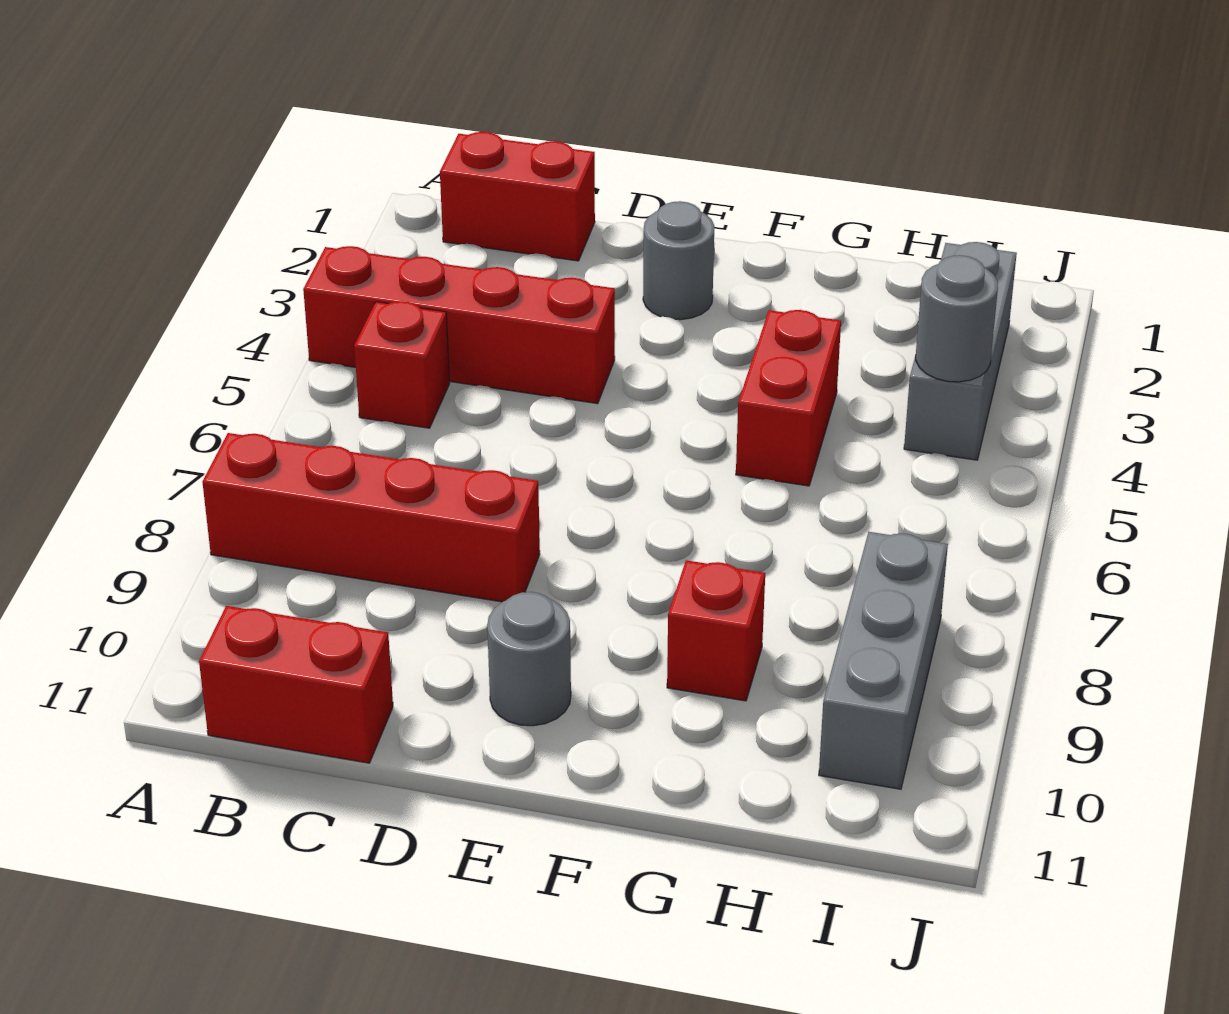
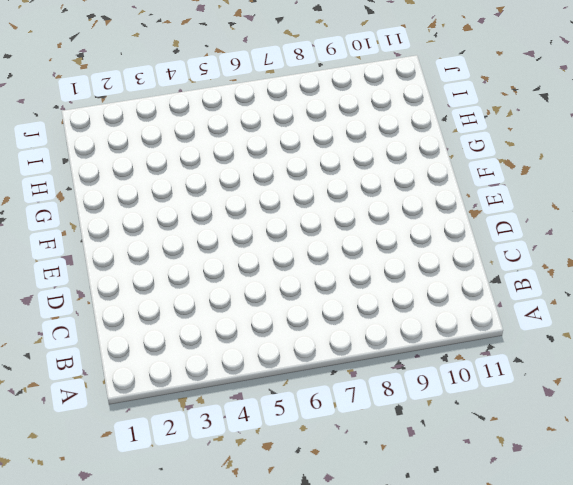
none -> red 1x4 brick [303,246,615,404]
none -> red 1x4 brick [202,433,540,602]
none -> red 1x2 brick [440,132,595,261]

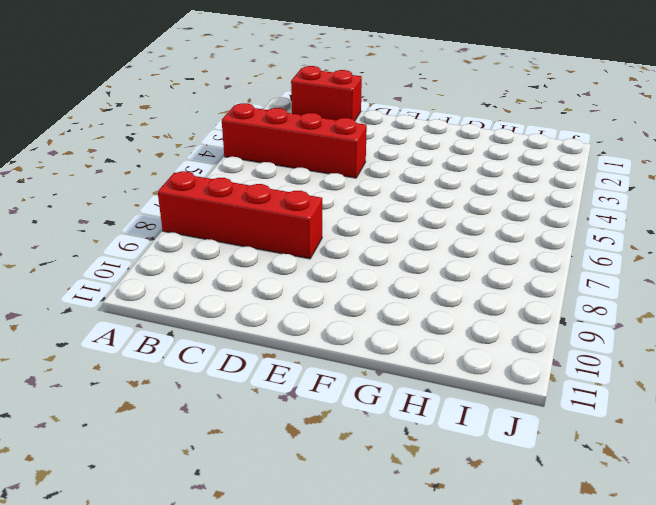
none -> red 1x1 brick [354,301,450,428]
none -> red 1x2 brick [199,606,393,763]
none -> grey 1x1 round brick [643,201,714,320]

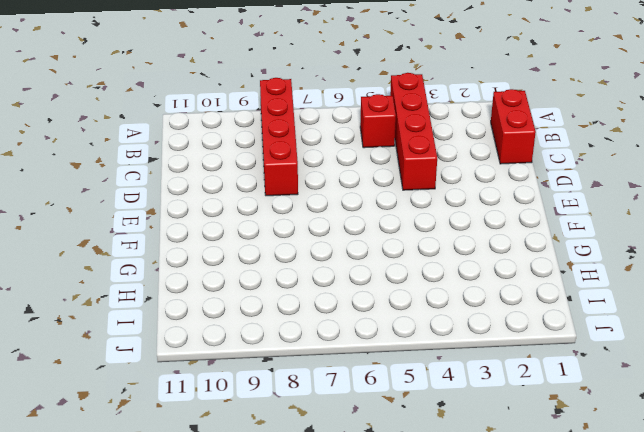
none -> red 1x2 brick [199,606,393,763]
none -> grey 1x1 round brick [643,201,714,320]
none -> grey 1x1 round brick [487,592,571,726]

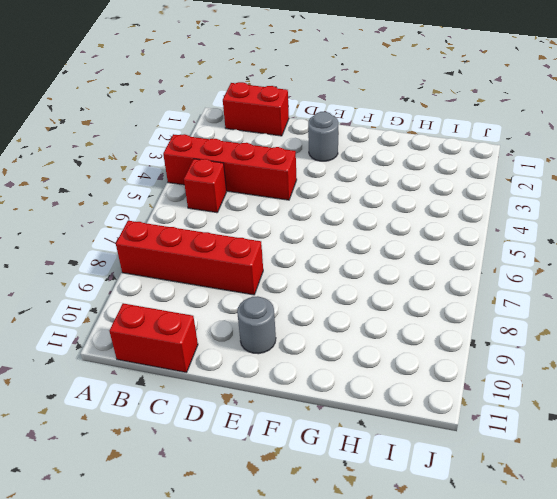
none -> red 1x2 brick [736,310,841,486]
none -> red 1x1 brick [667,560,765,701]
none -> grey 1x3 brick [904,242,1017,460]

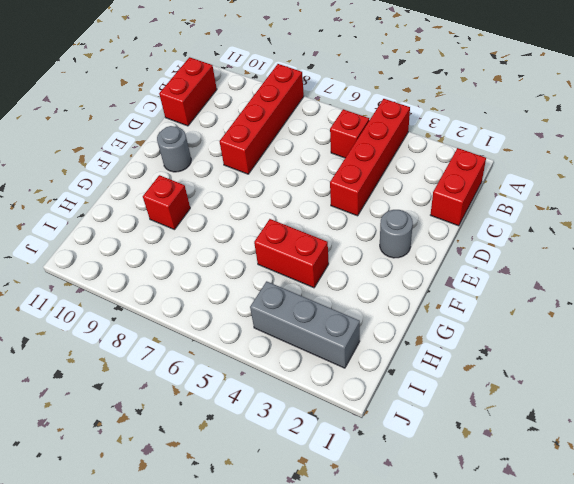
none -> grey 1x3 brick [819,532,948,789]
none -> grey 1x1 round brick [916,255,998,382]

